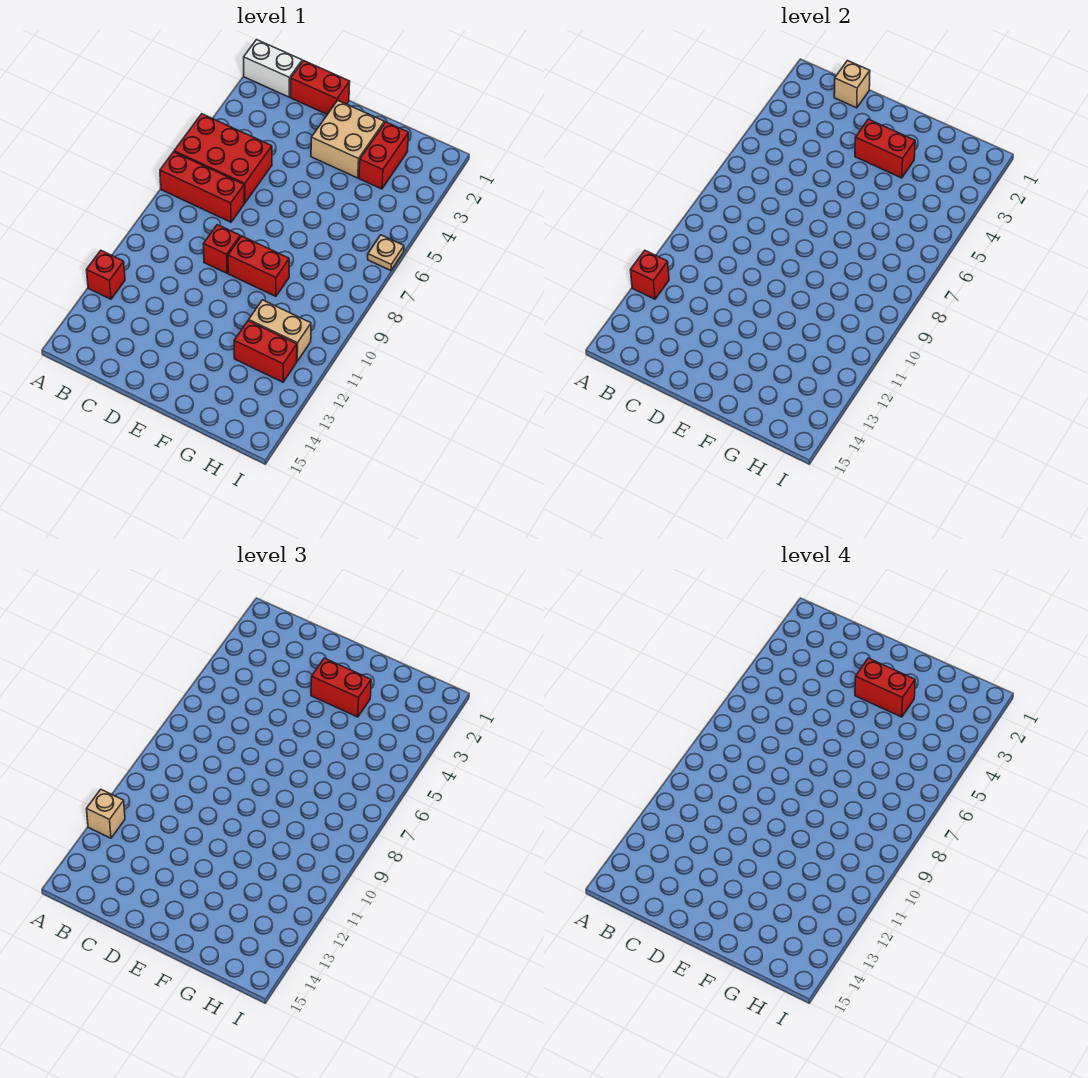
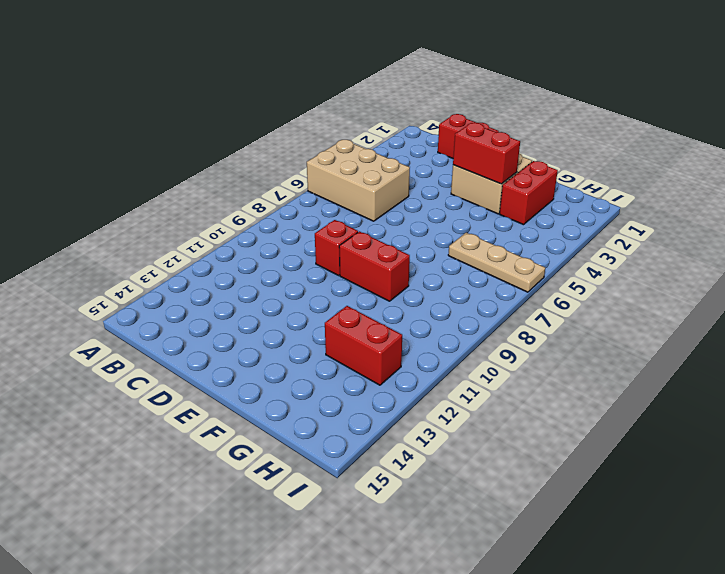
tan 2x3 brick [307,140,410,221] -> red 2x3 brick [174,114,272,203]
tan 1x3 plate [448,233,545,292] -> tan 1x1 plate [368,235,404,271]
none -> white 1x2 brick [244,40,302,97]
none -> red 1x3 brick [160,152,244,222]
none -> red 1x1 brick [87,250,125,299]

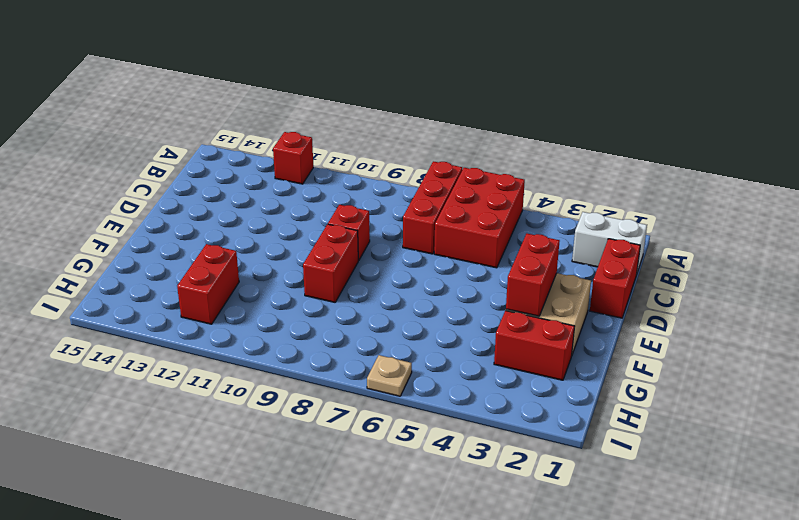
white 1x2 brick [572,212,647,275] -> white 1x2 brick turned to [244,40,302,97]
none -> tan 1x2 brick [249,300,311,361]
none -> red 1x1 brick [631,250,669,299]
none -> tan 1x1 brick [834,61,870,108]

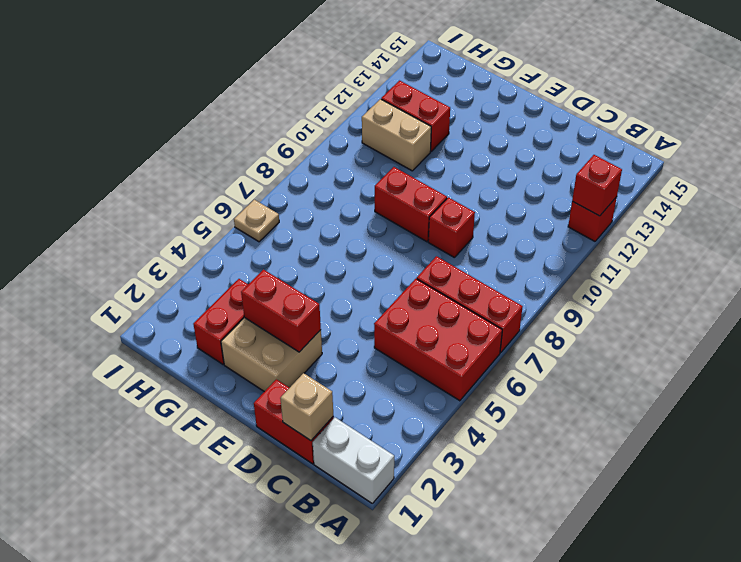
none -> tan 1x1 brick [87,789,125,838]
none -> red 1x2 brick [311,658,371,717]
none -> red 1x2 brick [855,658,915,717]

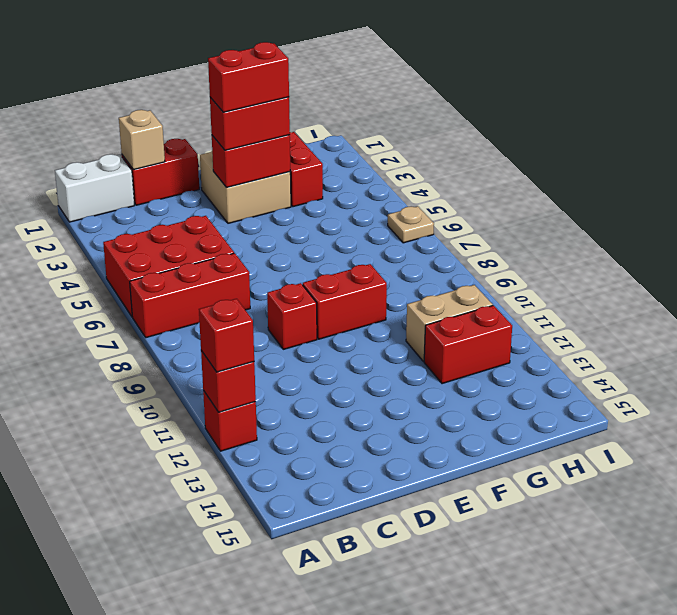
red 1x1 brick [199,299,254,372] -> tan 1x1 brick [87,789,125,838]

